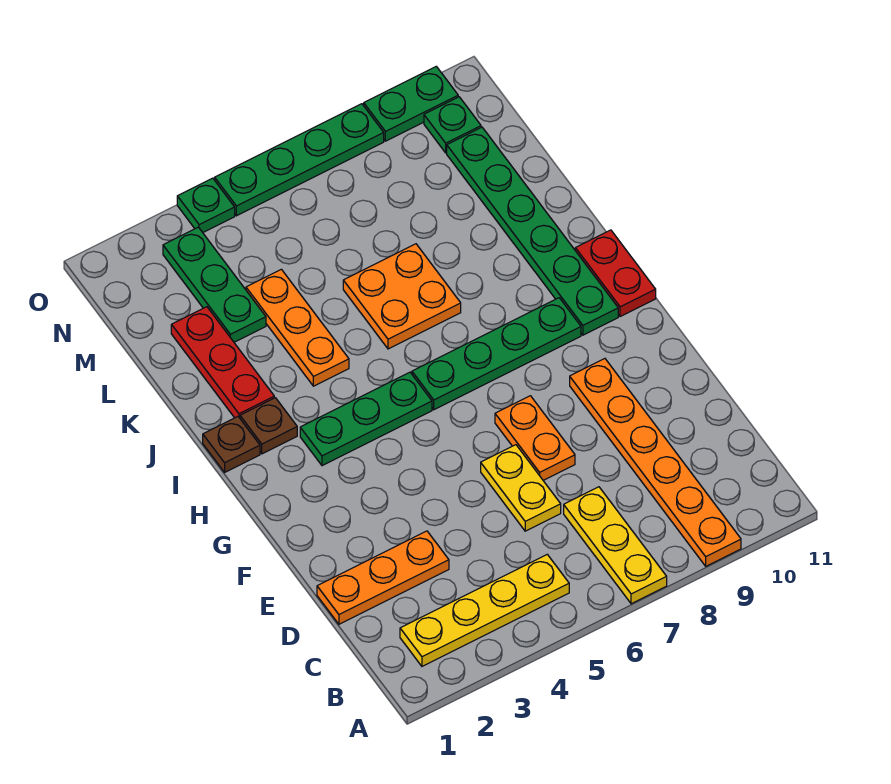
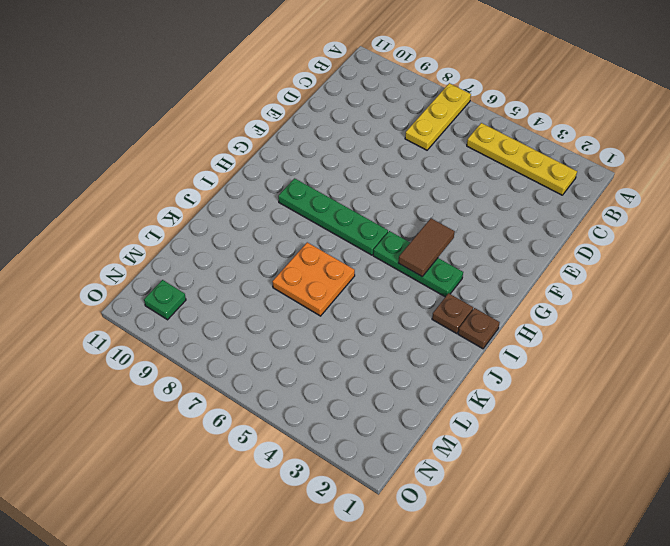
brown 1x2 tile [398,218,455,277] -> none
none -> orange 1x6 plate [570,359,741,566]
none -> orange 1x3 plate [317,531,449,624]
none -> yellow 1x2 plate [481,445,561,531]

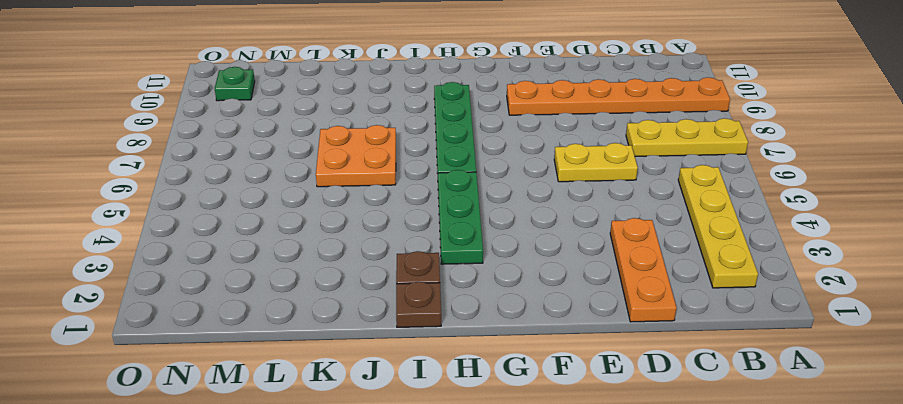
none -> orange 1x2 plate [495,396,575,480]
none -> green 1x6 plate [447,127,618,335]
none -> red 1x2 plate [575,230,656,317]

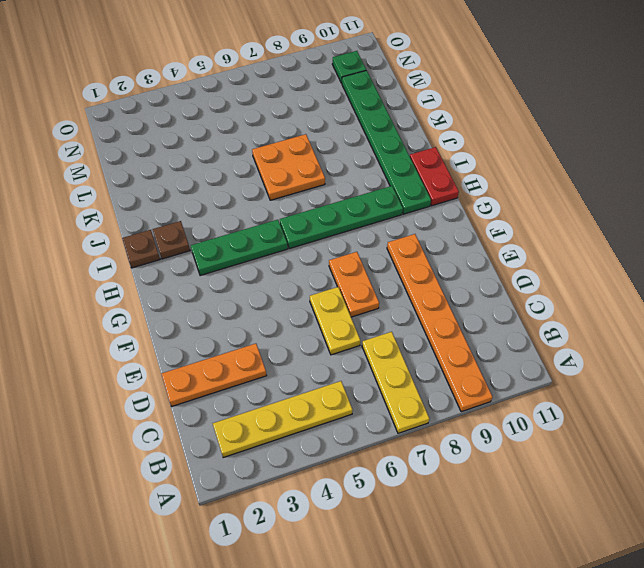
none -> red 1x3 plate [171,307,274,418]
none -> orange 1x3 plate [246,269,349,386]
none -> green 1x3 plate [163,227,266,342]

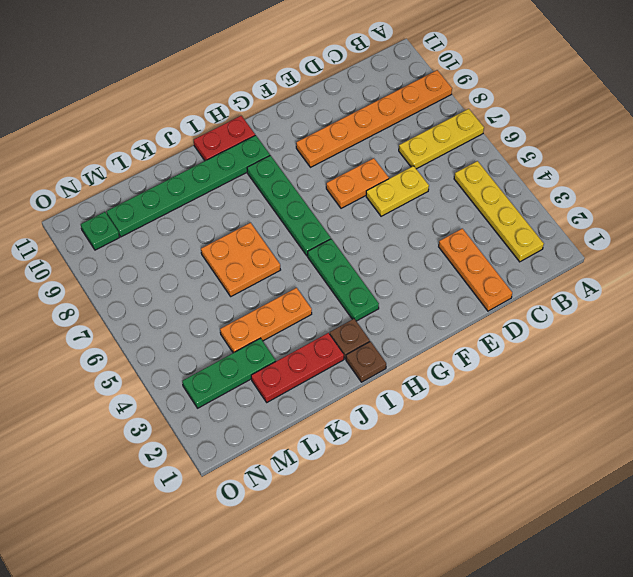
none -> green 1x1 plate [177,178,235,232]
none -> green 1x4 plate [215,104,384,216]
none -> green 1x2 plate [364,66,458,141]

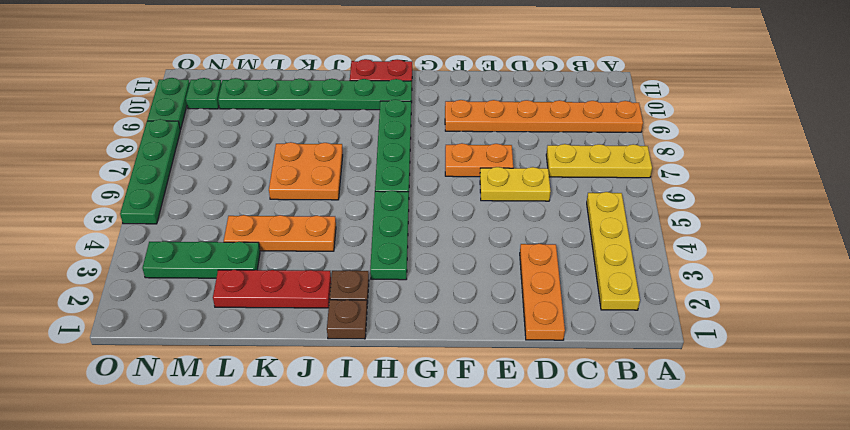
none -> green 1x1 plate [177,178,235,232]

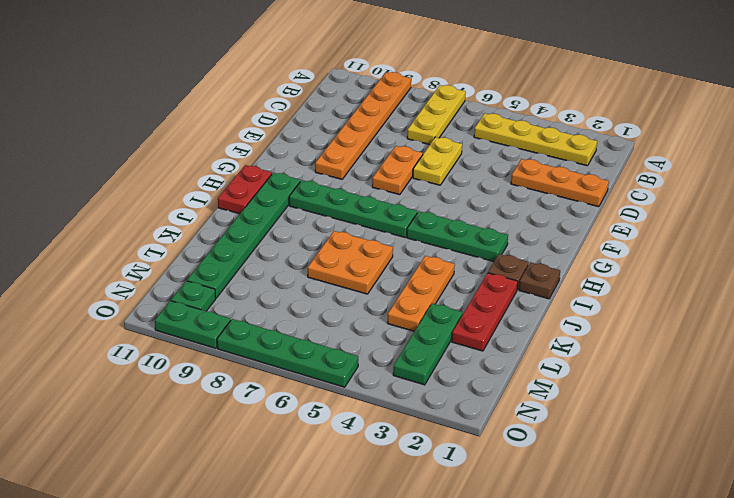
none -> green 1x1 plate [177,178,235,232]

